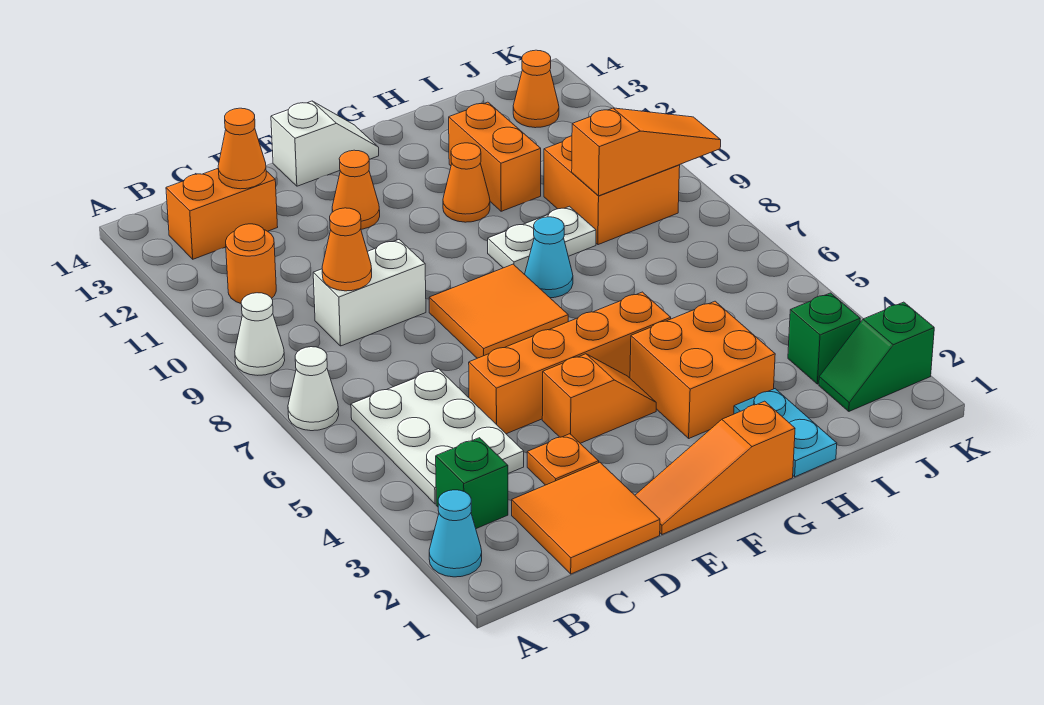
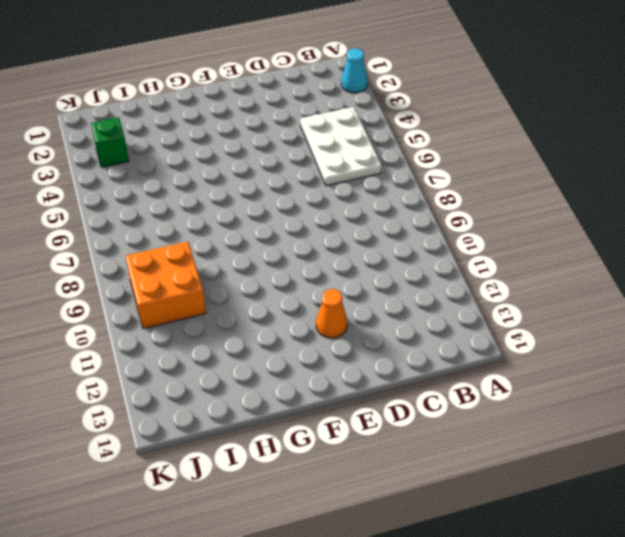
none -> white 1x1 cone [288,347,339,431]
none -> white 1x1 cone [235,293,285,375]
none -> green 1x1 brick [436,438,508,529]

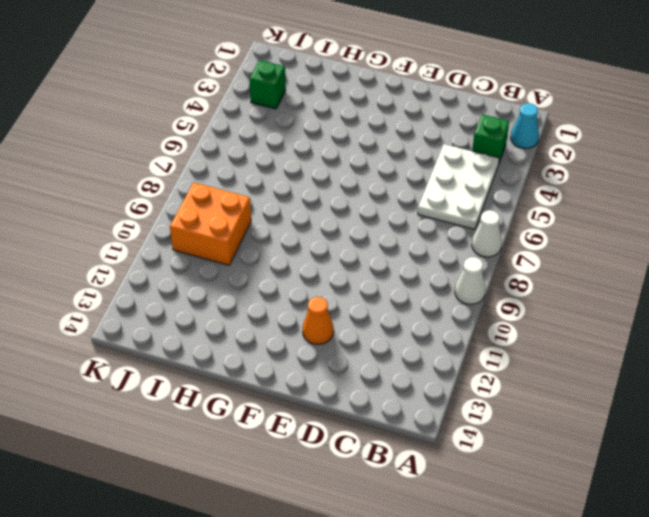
none -> orange 1x1 round brick [226,224,276,303]
none -> orange 1x2 brick [166,169,278,259]
none -> orange 2x2 tile [512,462,660,574]

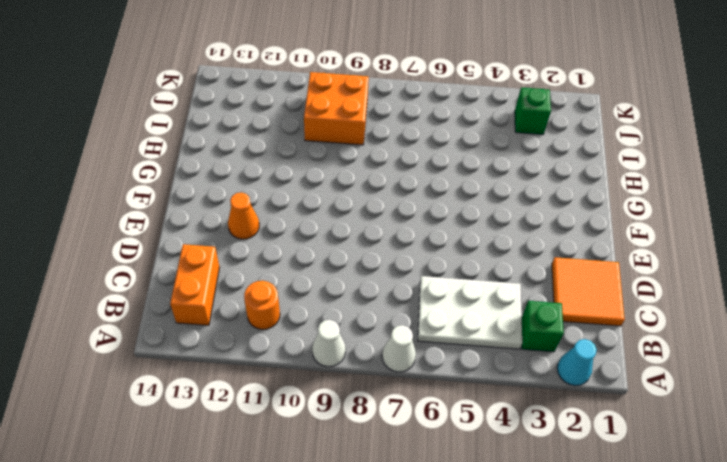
none -> white 1x2 brick [313,240,426,346]
none -> orange 1x1 plate [527,434,599,485]
none -> orange 1x4 brick [469,292,671,434]

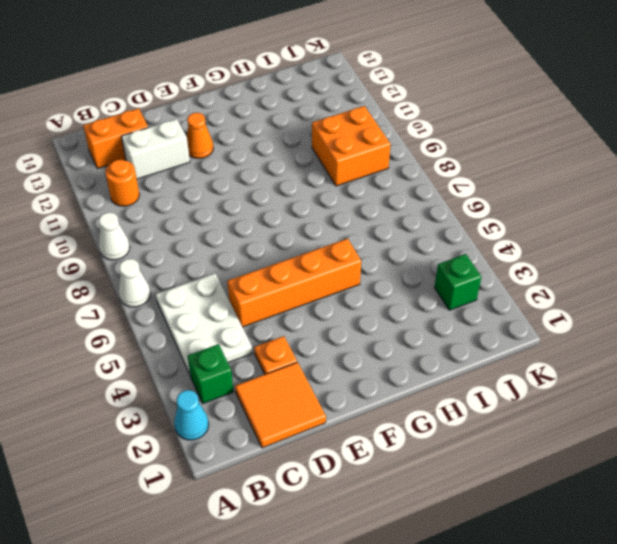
white 1x2 brick [121,119,190,179] -> white 1x2 brick moved to [313,240,426,346]
none -> orange 1x3 slope [635,401,795,534]
none -> orange 1x2 slope [542,354,656,443]
none -> orange 2x2 tile [429,264,568,358]

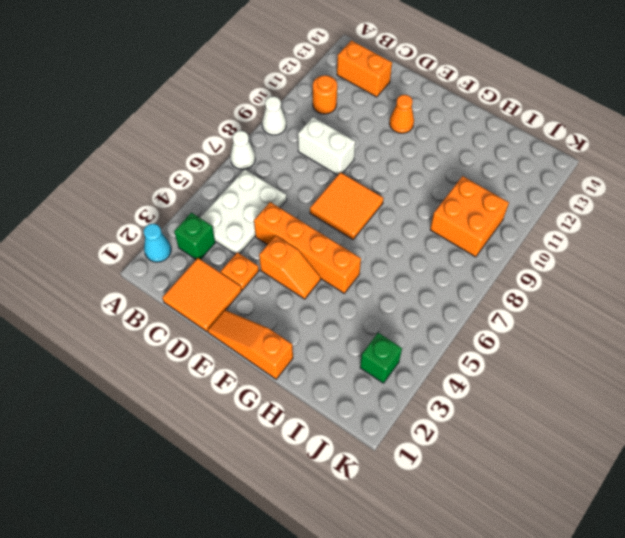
none -> white 1x2 slope [271,101,379,186]
none -> orange 2x2 brick [630,301,775,438]
none -> cyan 1x1 cone [525,217,573,298]

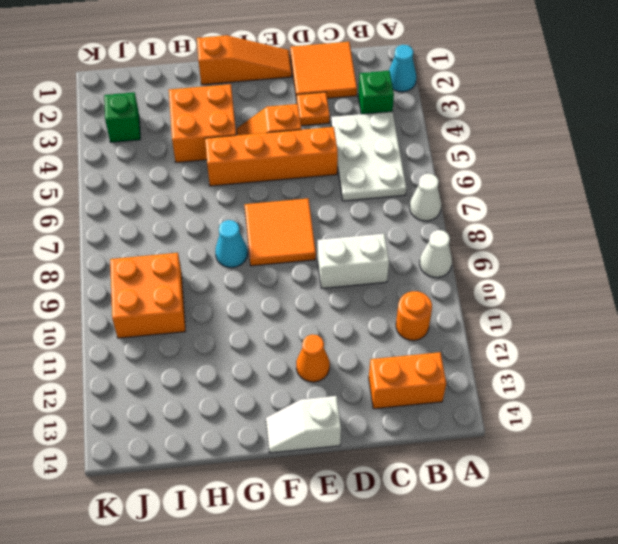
none -> white 1x2 plate [488,206,596,274]
none -> orange 1x1 cone [443,143,490,222]
none -> cyan 1x2 plate [734,389,837,477]

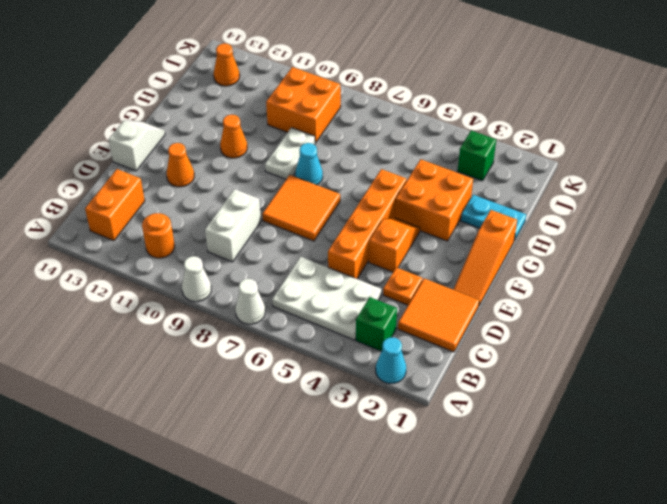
none -> orange 1x2 brick [449,102,541,211]
none -> green 1x2 slope [819,302,934,411]
none -> orange 1x1 cone [322,208,372,291]

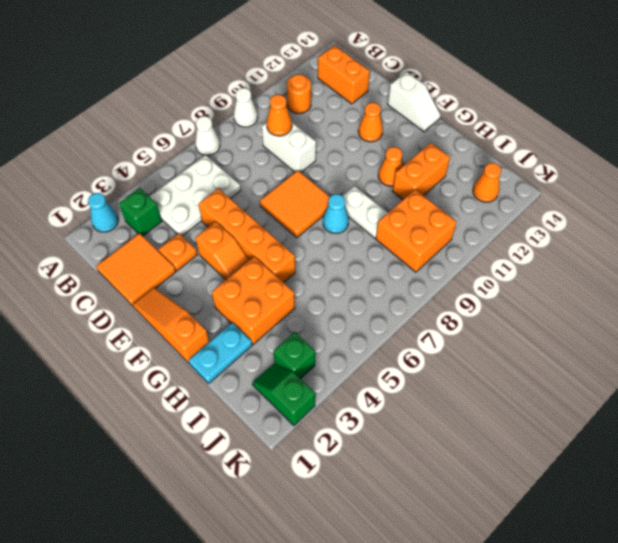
none -> orange 1x1 cone [218,108,266,189]
none -> orange 1x3 slope [572,108,721,196]

